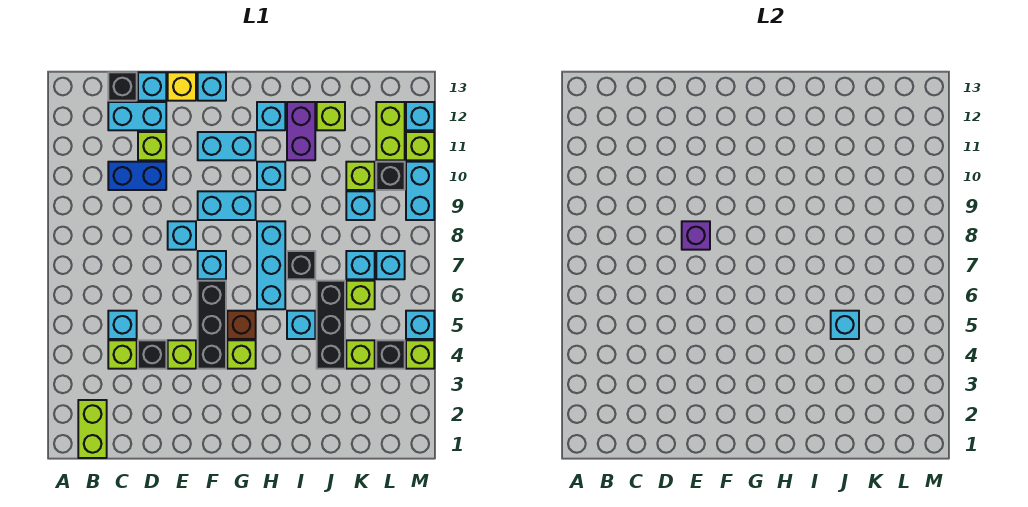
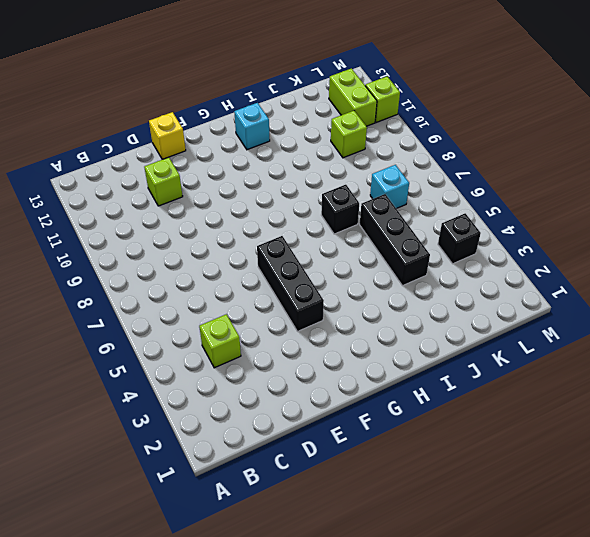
none -> lime 1x2 brick [78,400,107,458]
none -> cyan 1x1 brick [108,311,137,339]
none -> blue 1x2 brick [108,162,166,190]
none -> cyan 1x2 brick [108,102,166,130]

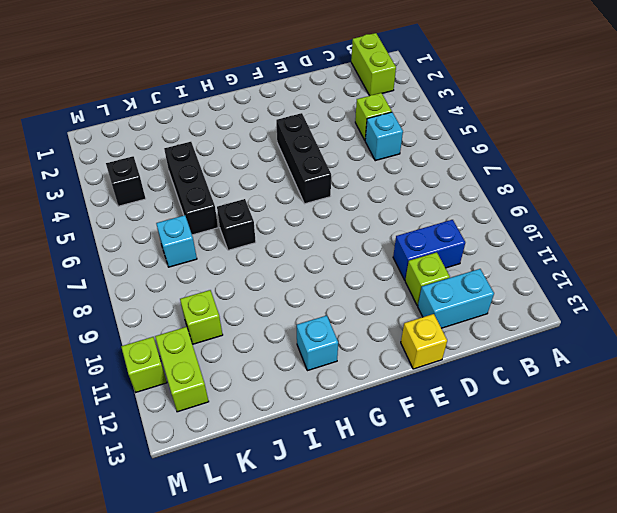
none -> black 1x1 brick [108,72,137,101]
none -> black 1x1 brick [138,340,166,369]
none -> cyan 1x1 brick [138,72,166,101]
none -> lime 1x1 brick [168,340,196,369]

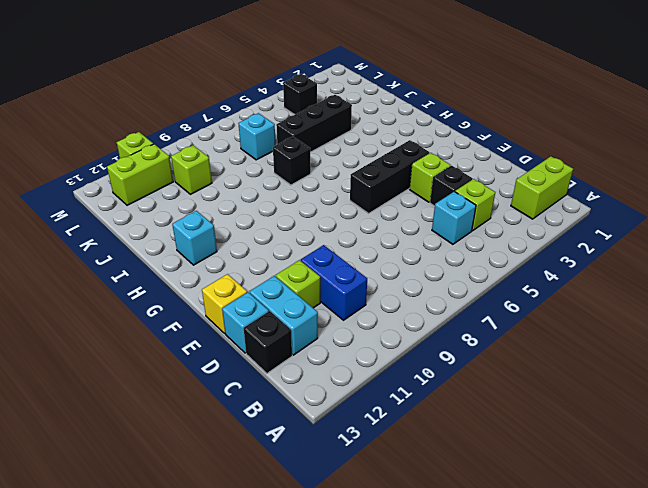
none -> cyan 1x1 brick [168,221,196,250]
none -> cyan 1x1 brick [198,251,226,279]
none -> cyan 1x2 brick [198,191,256,220]
none -> cyan 1x2 brick [198,132,256,160]

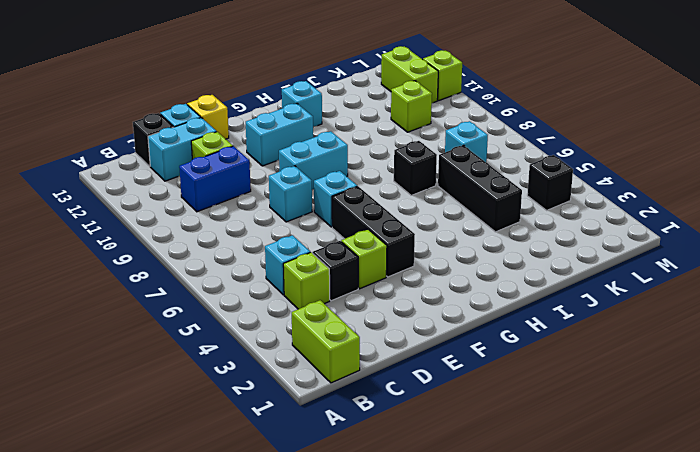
none -> cyan 1x1 brick [198,72,226,101]
none -> lime 1x1 brick [227,340,256,369]
none -> brown 1x1 brick [227,311,256,339]
none -> cyan 1x3 brick [257,221,285,309]

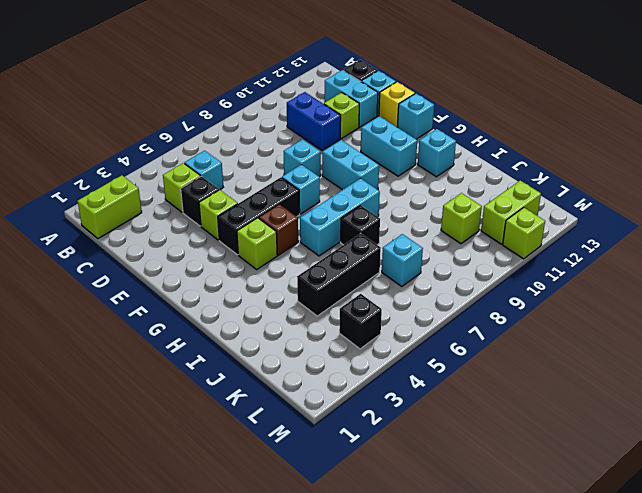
none -> cyan 1x1 brick [257,162,285,190]
none -> cyan 1x1 brick [287,311,315,339]
none -> purple 1x2 brick [287,102,315,160]
none -> lime 1x1 brick [317,102,345,130]

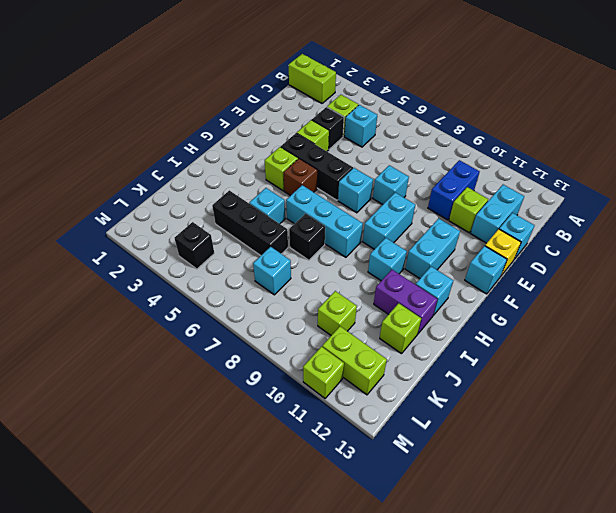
none -> black 1x1 brick [108,72,137,101]
none -> lime 1x1 brick [346,340,375,369]
none -> lime 1x1 brick [346,281,375,309]
none -> cyan 1x1 brick [346,191,375,220]

